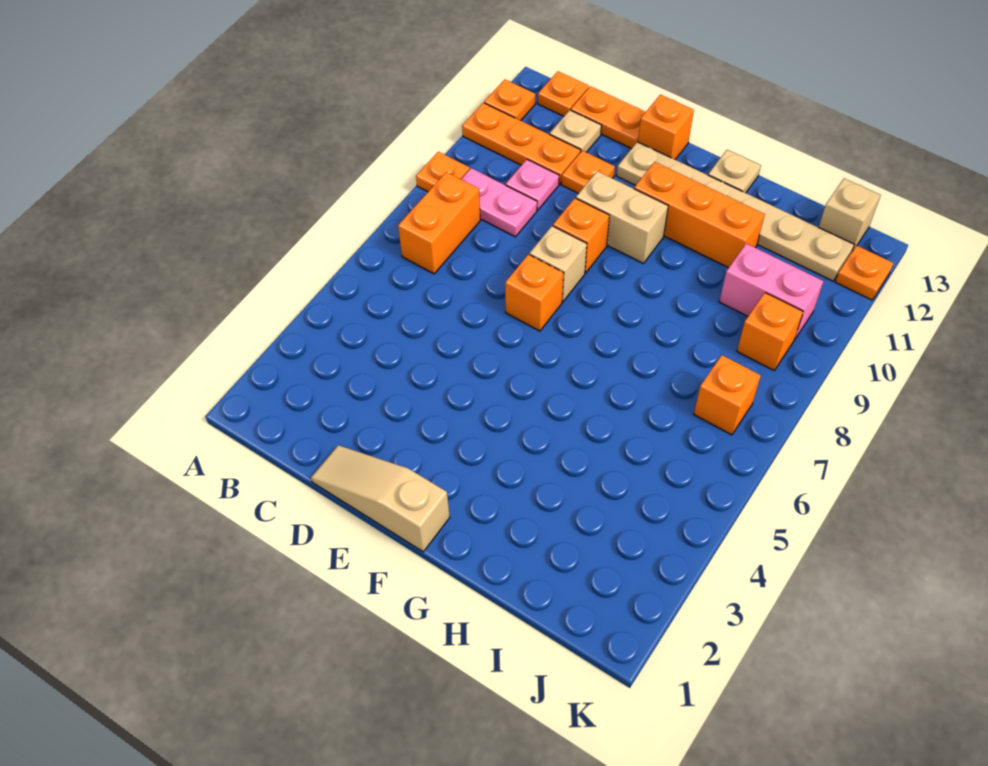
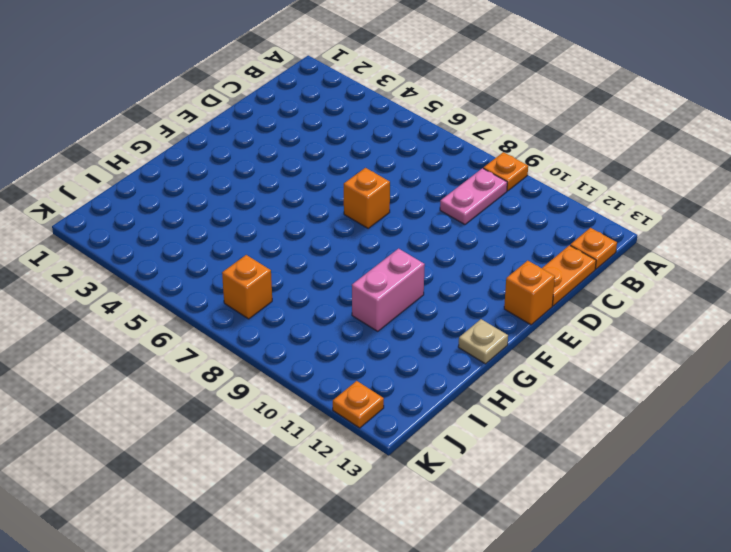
pink 1x2 brick [352,249,425,331] -> pink 1x2 brick moved to [719,244,823,340]
none -> orange 1x3 plate [462,103,581,184]
none -> orange 1x1 plate [484,80,535,121]
none -> orange 1x2 brick [398,172,480,274]

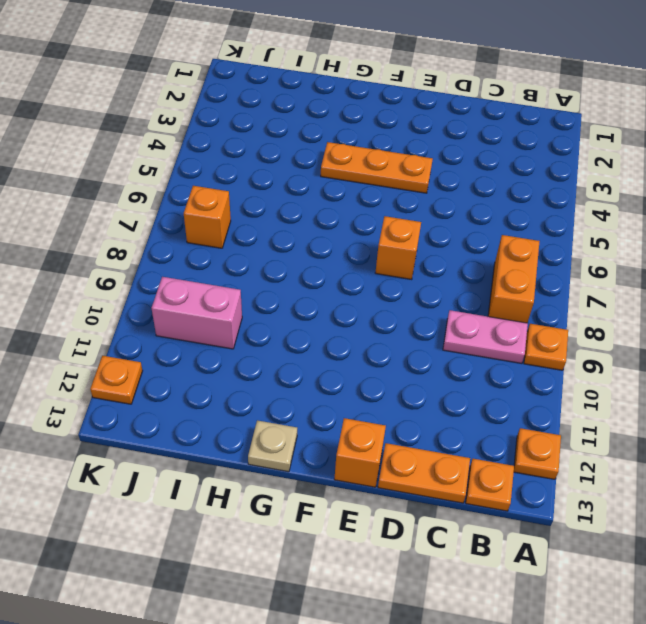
orange 1x3 plate [321,142,433,193] -> orange 1x3 plate moved to [462,103,581,184]
none -> pink 1x1 plate [506,160,559,210]
none -> tan 1x1 plate [550,110,602,152]
none -> tan 1x3 slope [311,445,450,552]

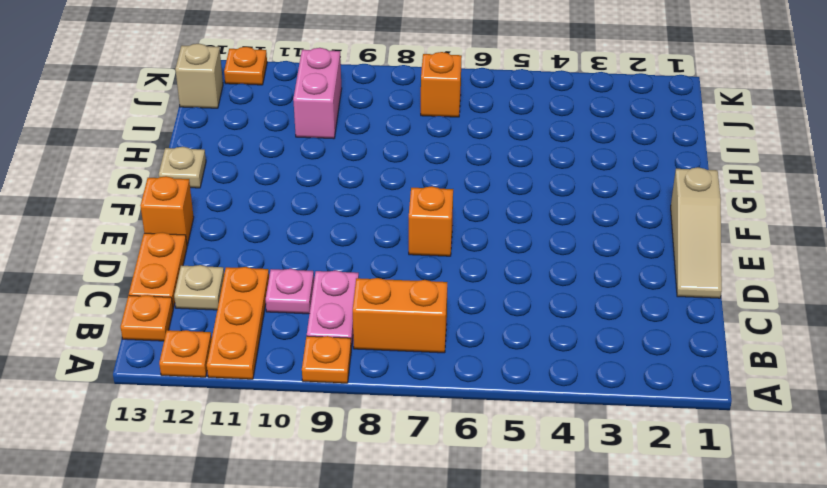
none -> orange 1x1 plate [561,151,615,193]
none -> tan 1x1 brick [529,226,587,302]
none -> orange 1x1 brick [553,198,609,273]

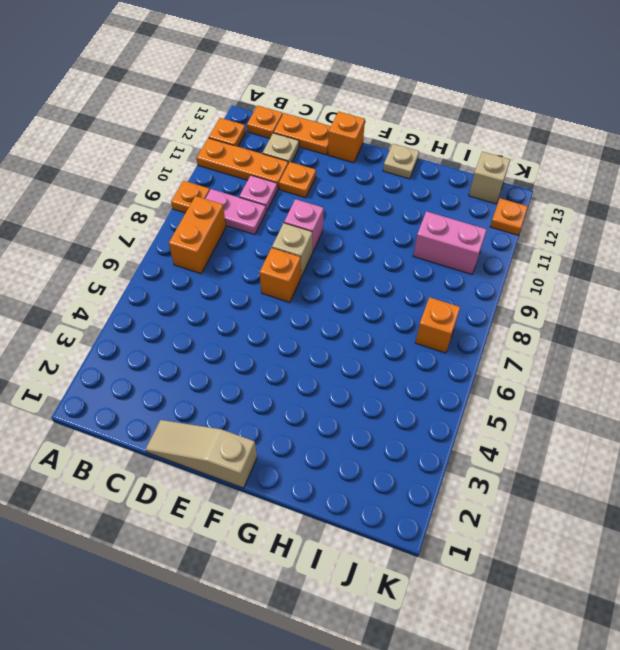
pink 1x1 brick [284,199,324,252] -> orange 1x1 brick [553,198,609,273]
none -> tan 1x2 brick [576,171,668,263]
none -> tan 1x6 plate [617,142,854,281]
none -> orange 1x3 brick [634,162,765,268]

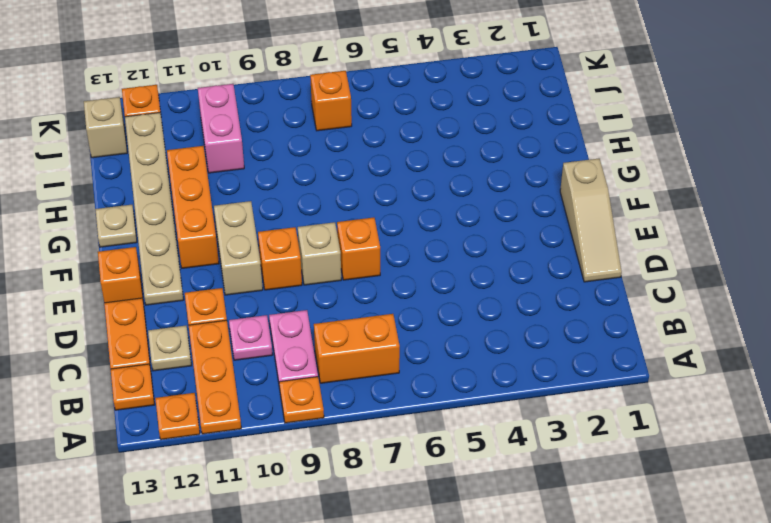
none -> orange 1x1 brick [737,293,803,370]

